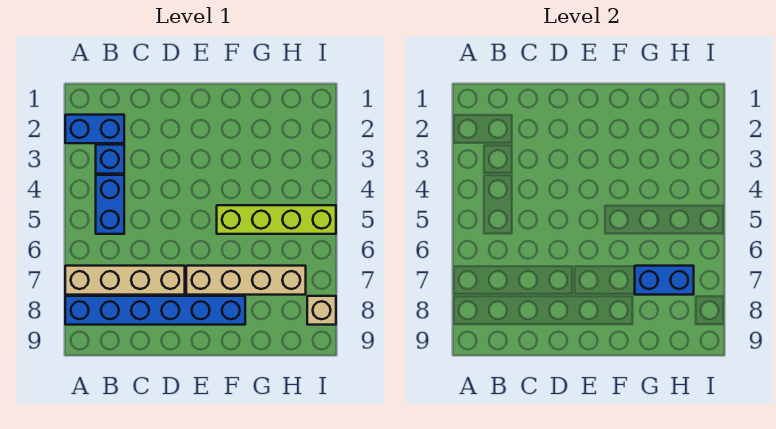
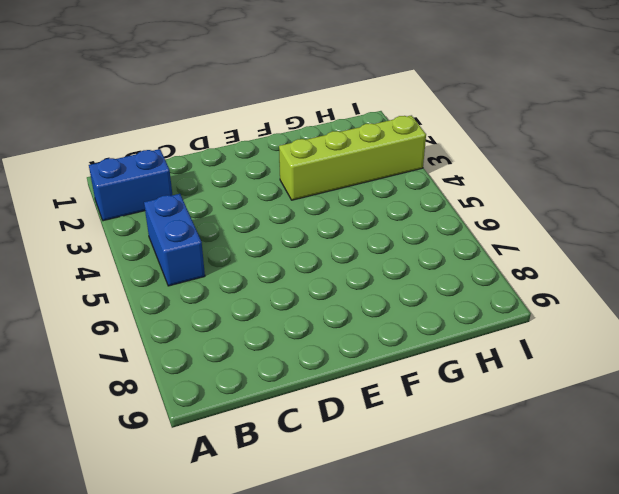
lime 1x4 brick [279,115,426,200] -> lime 1x4 brick moved to [217,205,336,234]
none -> tan 1x4 brick [65,266,185,295]
none -> blue 1x6 brick [65,296,245,325]

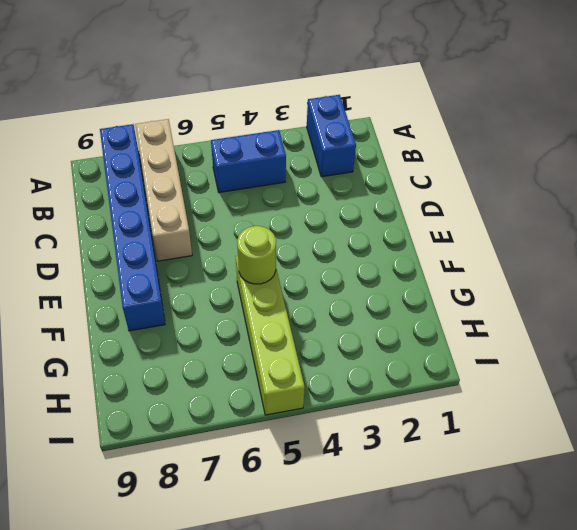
lime 1x1 round brick [237,226,276,284] -> none
none -> blue 1x1 brick [96,145,124,174]
none -> tan 1x4 brick [186,266,306,295]

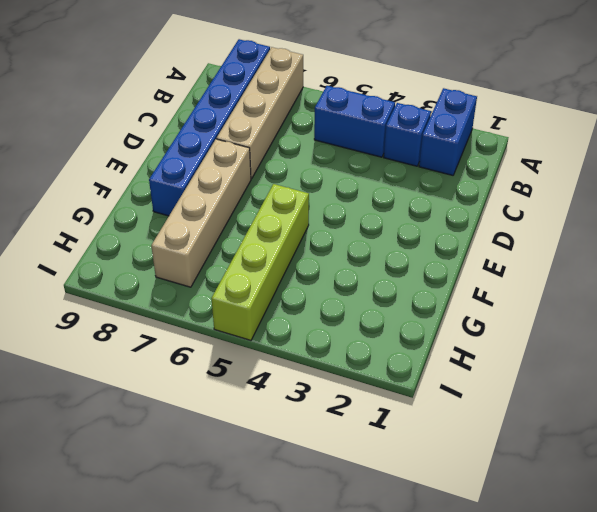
none -> tan 1x1 brick [307,296,336,325]
none -> blue 1x2 brick [635,266,694,295]

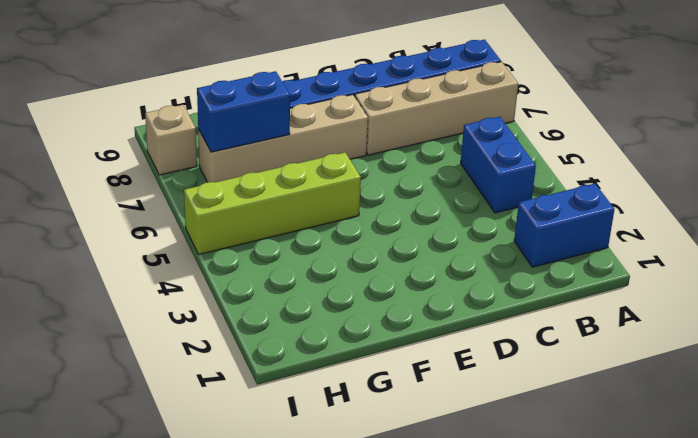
none -> blue 1x1 brick [96,145,124,174]

